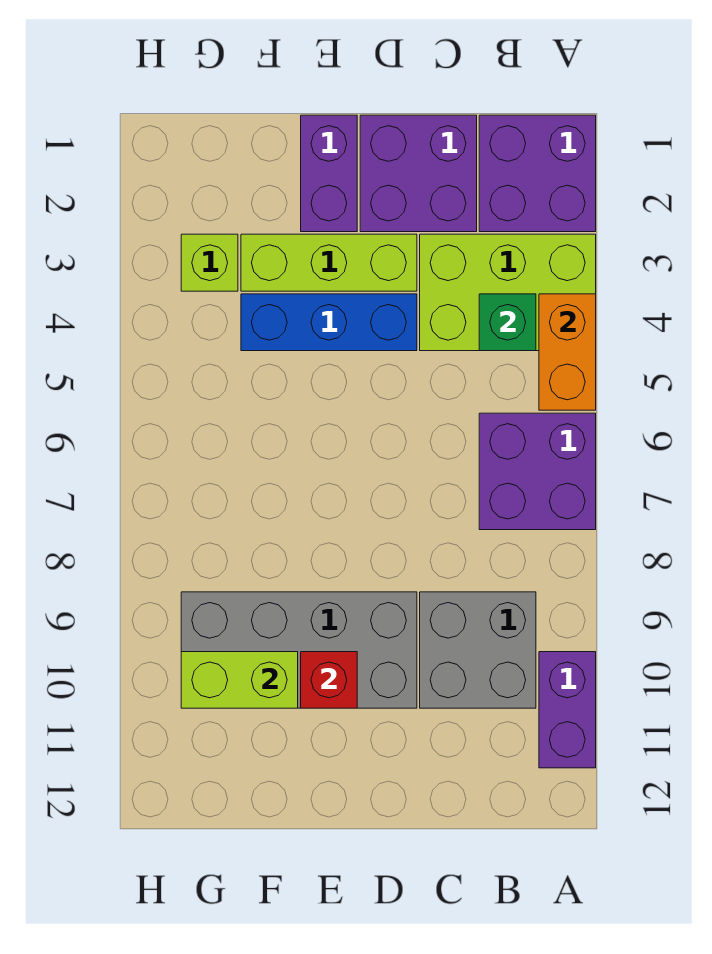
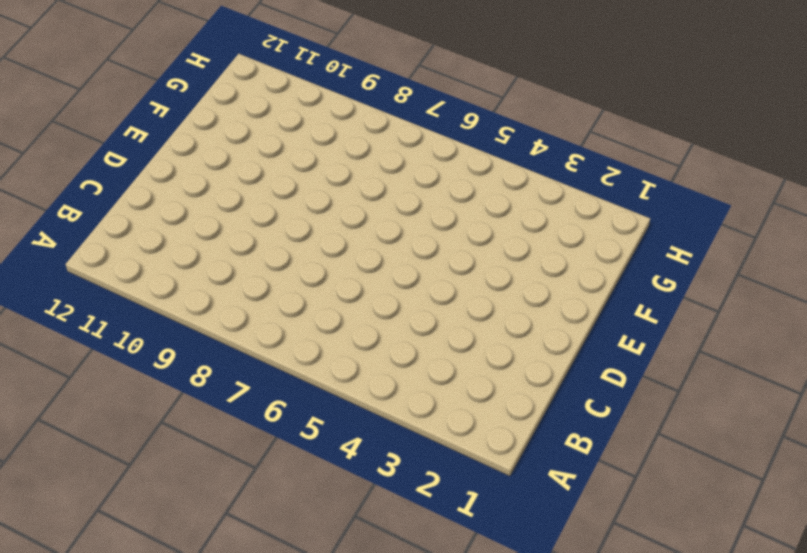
none -> purple 2x2 brick [479,115,596,232]
none -> lime 2x3 brick [420,234,596,351]
none -> purple 2x2 brick [479,413,596,530]

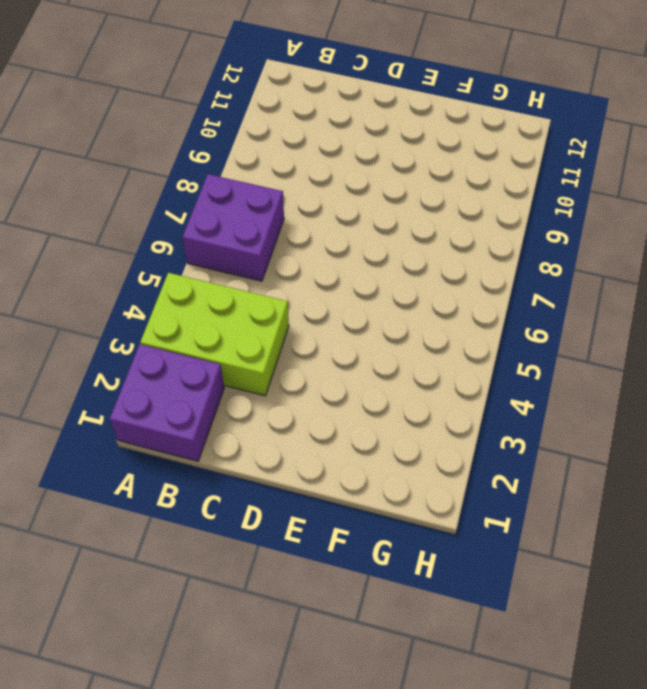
none -> purple 1x2 brick [539,652,596,768]
none -> grey 2x2 brick [420,592,536,708]
none -> purple 2x2 brick [360,115,477,232]

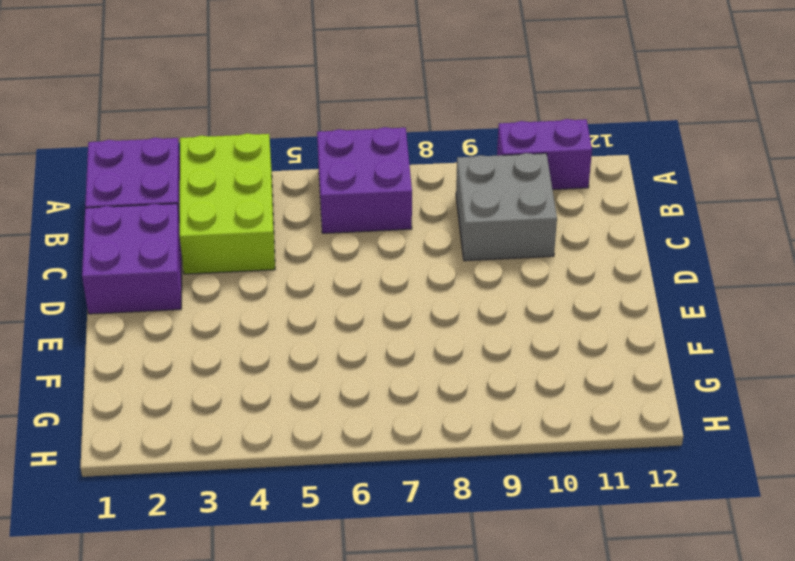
none -> lime 1x3 brick [241,234,417,291]
none -> blue 1x3 brick [241,294,417,351]
none -> grey 2x4 brick [181,592,417,708]

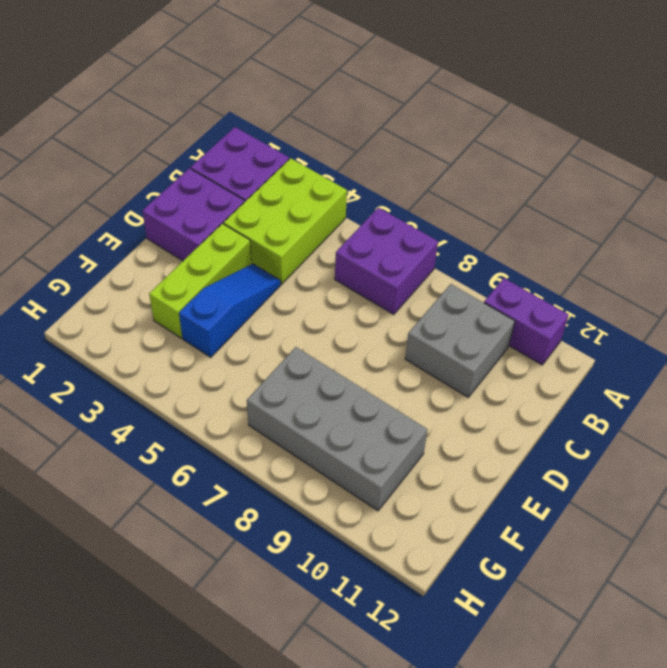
blue 1x3 slope [179,264,281,357] -> blue 1x3 brick [241,294,417,351]
grey 2x4 brick [247,347,427,511] -> grey 2x4 brick turned to [181,592,417,708]
none -> purple 1x2 brick [301,115,357,232]
none -> lime 1x1 brick [181,234,238,291]
none -> orange 1x2 brick [539,294,596,410]

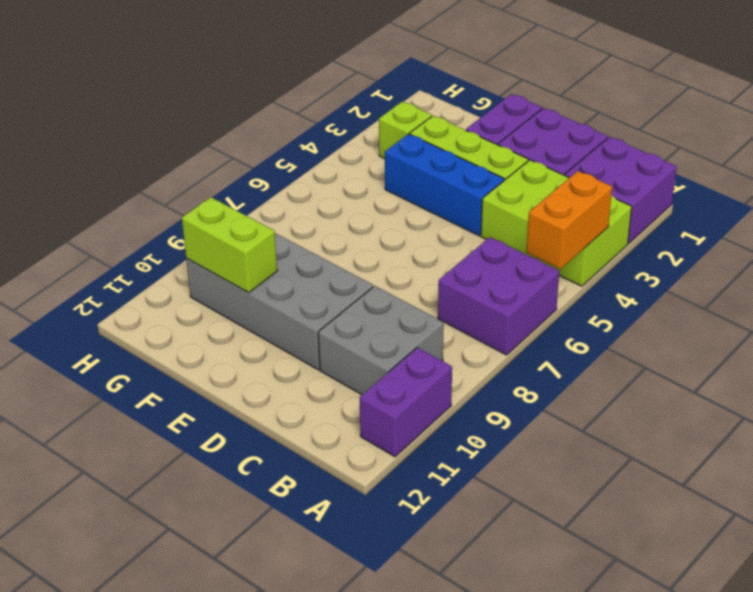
none -> green 1x1 brick [479,294,536,351]
none -> red 1x1 brick [301,652,357,708]

